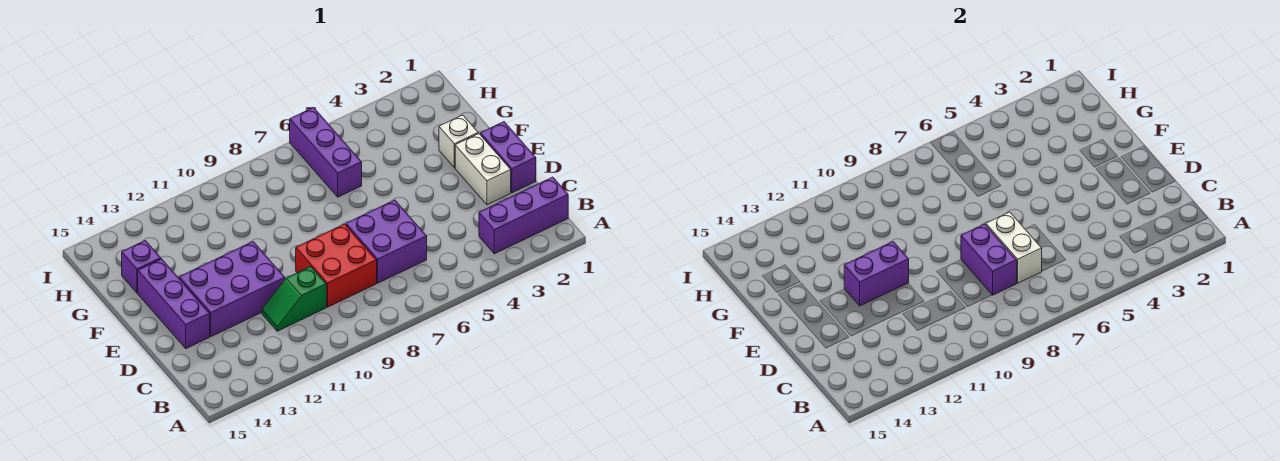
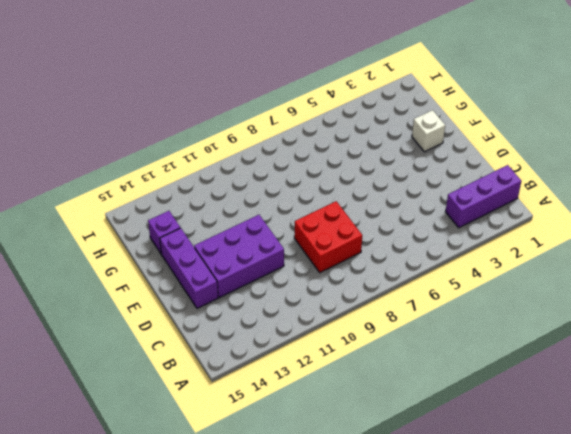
none -> purple 2x2 brick [346,200,427,283]
none -> green 1x2 slope [262,267,326,331]
none -> purple 1x2 brick [480,122,536,193]

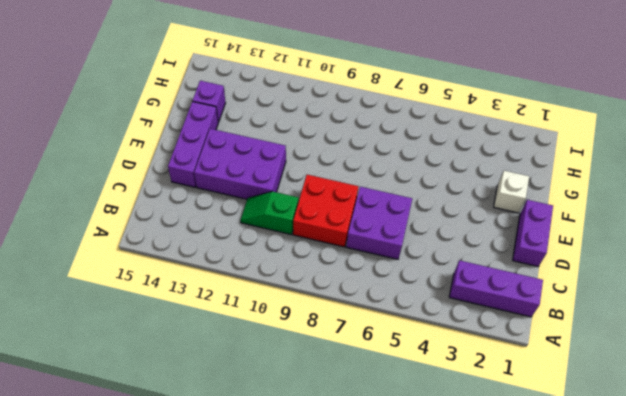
none -> white 1x2 brick [455,134,511,205]
none -> purple 1x3 brick [290,108,362,197]
none -> white 1x2 brick [986,212,1042,283]

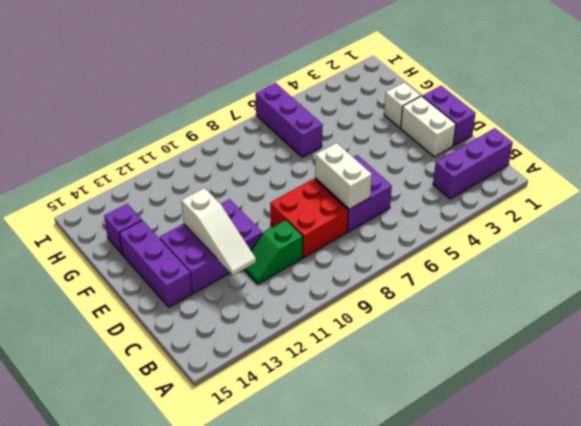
white 1x3 slope [181,188,256,275] -> purple 1x2 brick [844,242,909,306]
none -> purple 1x2 brick [961,224,1017,295]

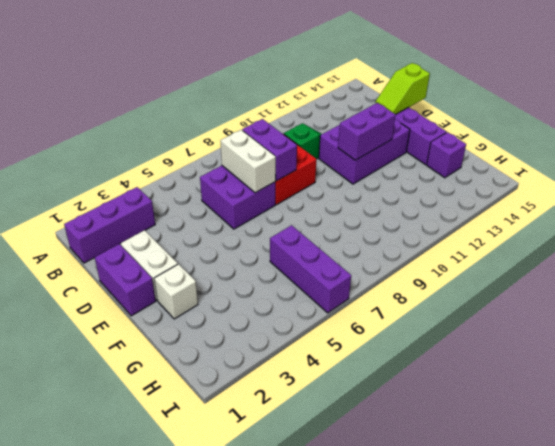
lime 1x2 slope [376,63,430,114] -> none

